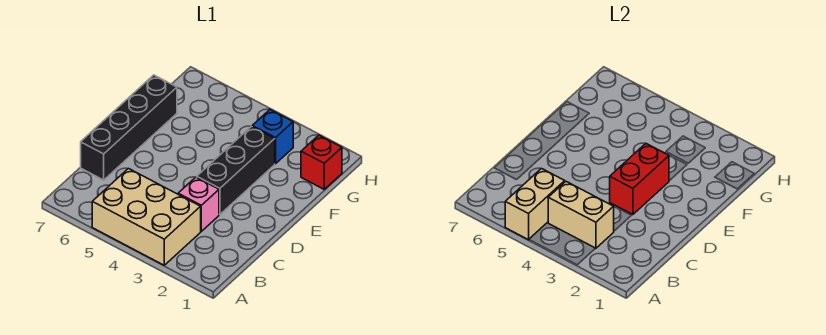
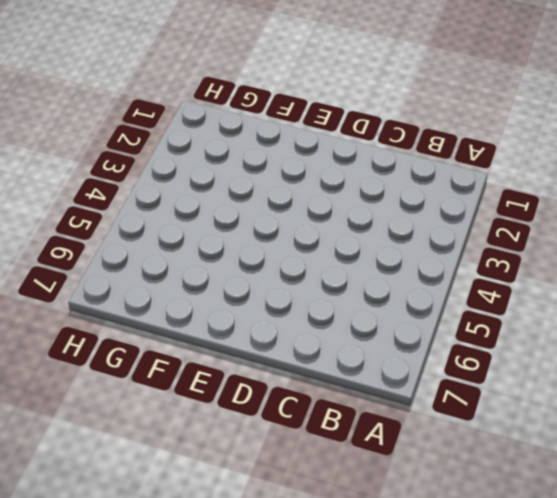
none -> tan 2x3 brick [92,169,201,265]
none -> pink 1x1 brick [178,177,219,231]

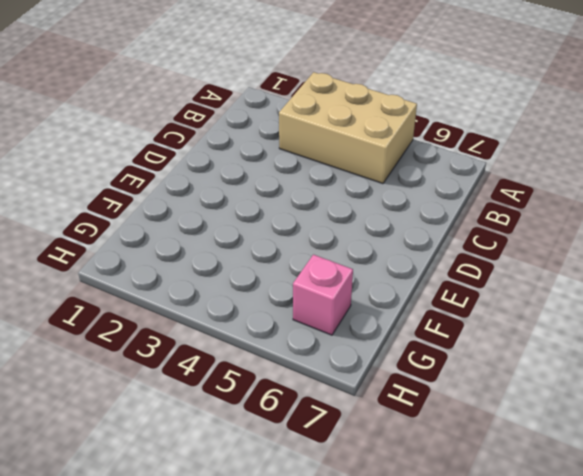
pink 1x1 brick [293,255,353,335] -> pink 1x1 brick moved to [178,177,219,231]
none -> black 1x4 brick [81,75,177,180]
none -> black 1x3 brick [197,127,275,215]

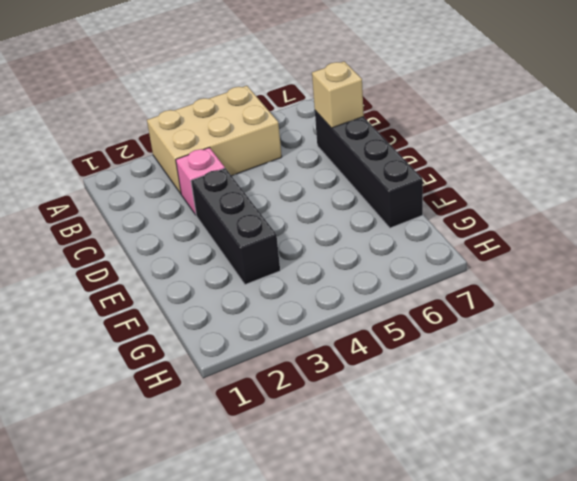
tan 1x1 brick [312,61,364,128] -> none
none -> red 1x1 brick [301,135,342,189]
none -> blue 1x1 brick [252,110,293,164]

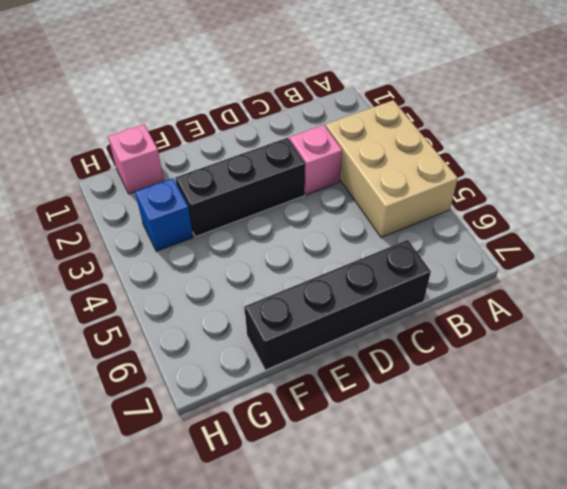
pink 1x1 brick [108,125,164,194] -> red 1x1 brick [301,135,342,189]
none -> tan 1x2 brick [505,169,565,240]
none -> tan 1x2 brick [548,182,614,248]

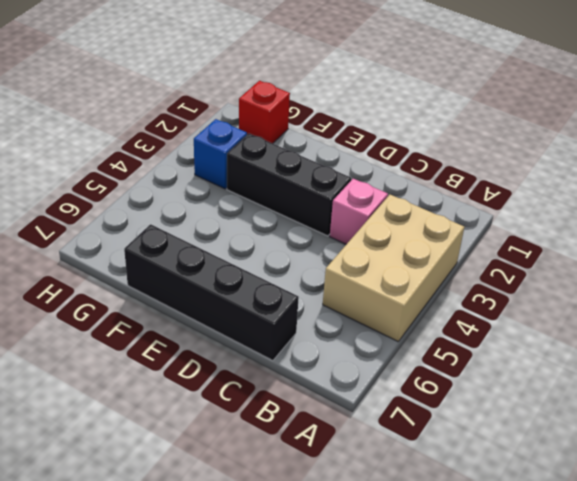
none -> tan 1x2 brick [505,169,565,240]
none -> tan 1x2 brick [548,182,614,248]

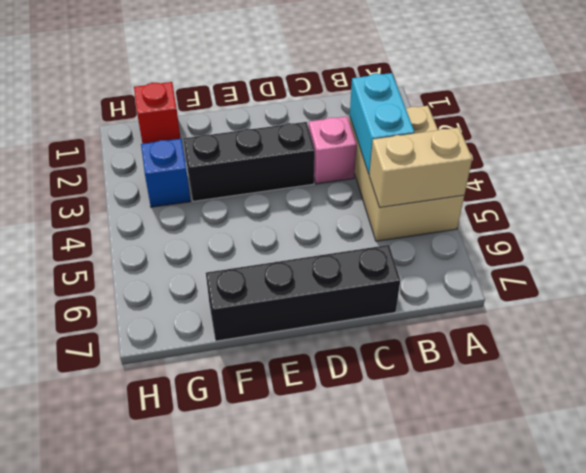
cyan 1x2 brick [350,73,414,174] -> tan 1x2 brick [548,182,614,248]
none -> red 1x2 brick [610,144,669,215]

